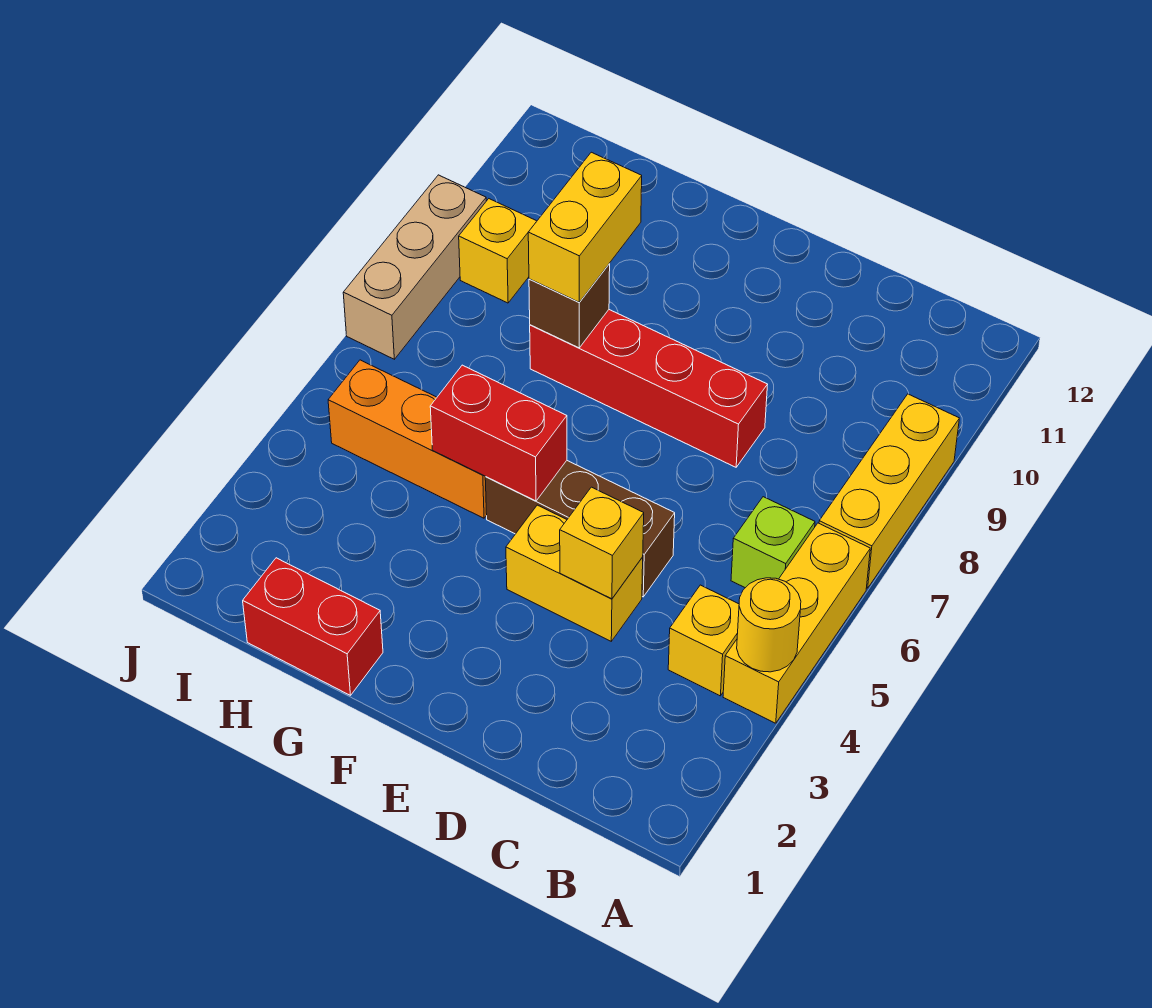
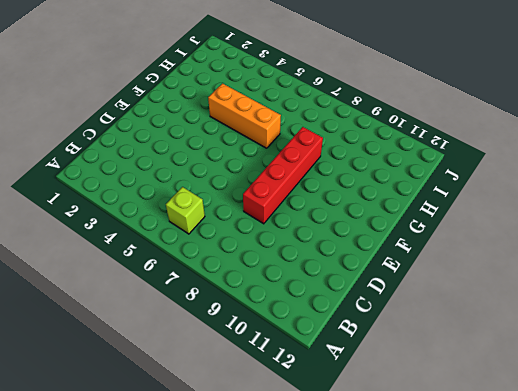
orange 1x3 brick [208,84,281,148] -> orange 1x3 brick turned to [328,360,487,518]
none -> yellow 1x3 brick [723,523,870,723]
none -> yellow 1x3 brick [819,394,959,588]
none -> yellow 1x1 brick [668,585,739,696]

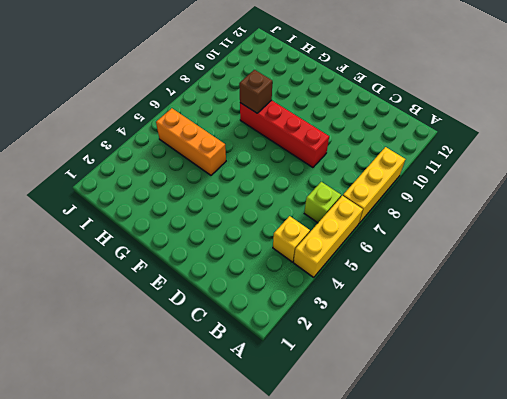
none -> yellow 1x2 brick [506,505,643,641]
none -> brown 1x3 brick [485,461,675,597]
none -> red 1x2 brick [243,558,383,695]

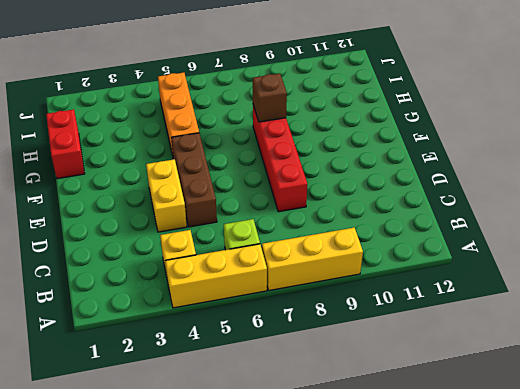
none -> yellow 1x1 brick [459,199,537,303]
none -> tan 1x3 brick [343,175,486,359]
none -> yellow 1x1 round brick [737,578,801,672]

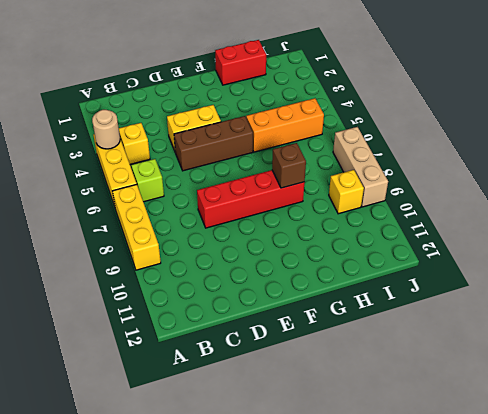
tan 1x1 round brick [92,110,120,149] -> yellow 1x1 round brick [737,578,801,672]
none -> yellow 1x1 brick [560,487,644,599]
none -> red 1x2 brick [430,365,567,501]
none -> yellow 1x2 brick [528,152,642,302]

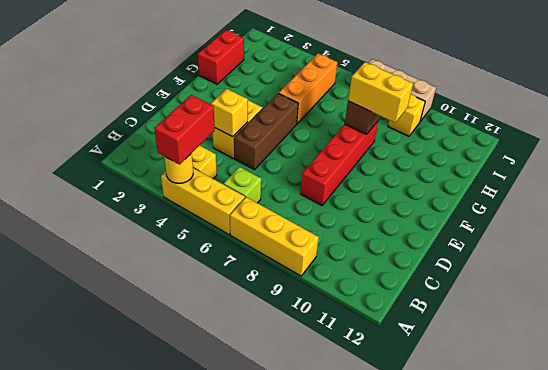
red 1x2 brick [154,95,215,164] -> red 1x2 brick moved to [430,365,567,501]

